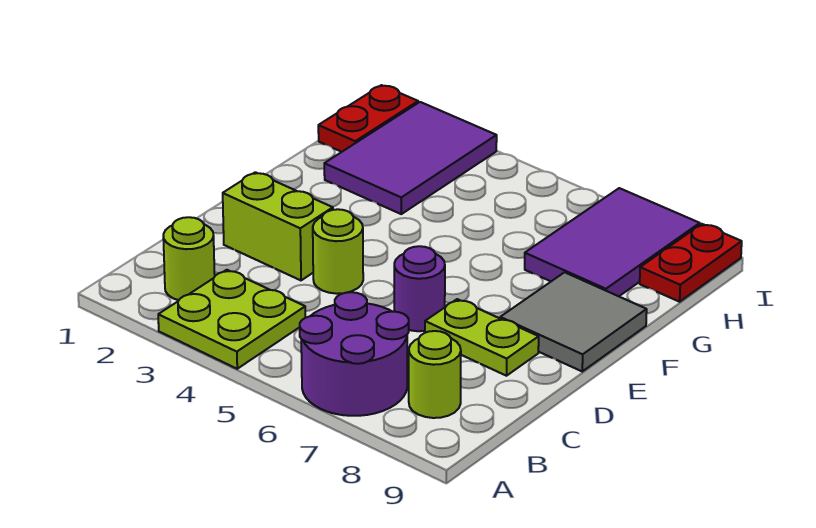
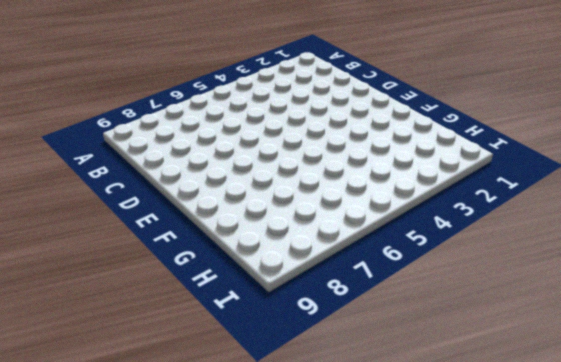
none -> lime 2x2 plate [158,270,305,369]
none -> purple 2x2 round brick [300,292,409,416]
none -> lime 1x1 round brick [163,217,215,300]

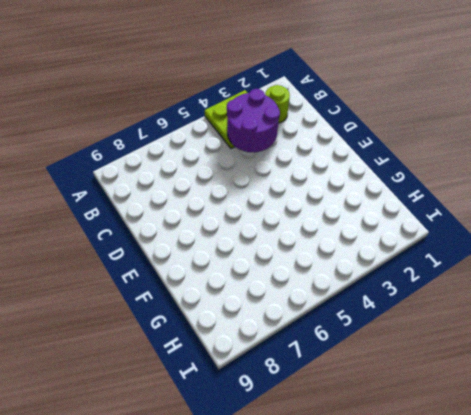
purple 2x2 round brick [227,89,280,152] -> purple 2x2 round brick moved to [300,292,409,416]
none -> lime 1x1 round brick [409,331,461,418]
none -> lime 1x2 brick [223,172,333,280]
none -> lime 1x1 round brick [313,209,363,294]

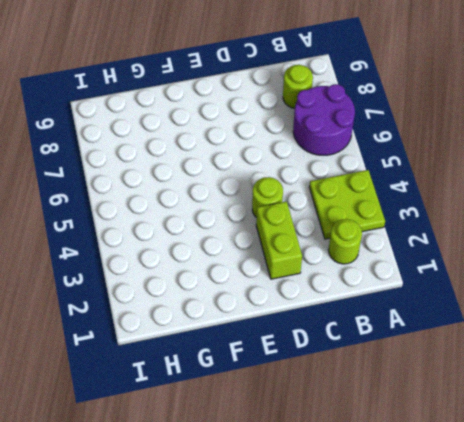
none -> purple 1x1 round brick [394,246,445,331]
none -> lime 1x2 plate [425,299,539,376]
none -> grey 2x2 tile [500,272,647,371]

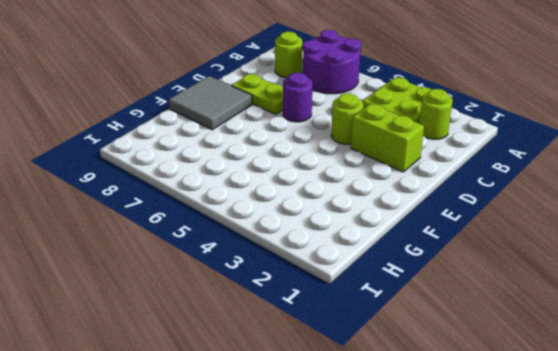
none -> purple 2x3 tile [324,102,497,214]
none -> purple 2x3 tile [525,188,700,296]
none -> red 1x2 plate [318,85,418,152]

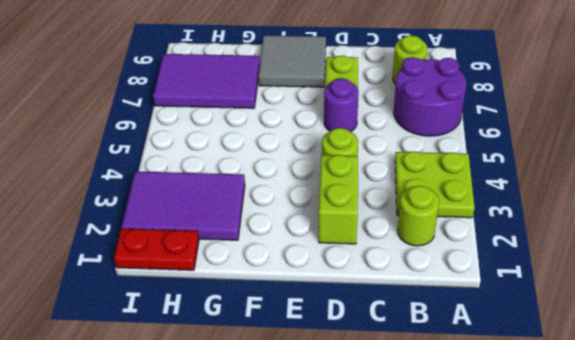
none -> red 1x2 plate [640,224,742,302]

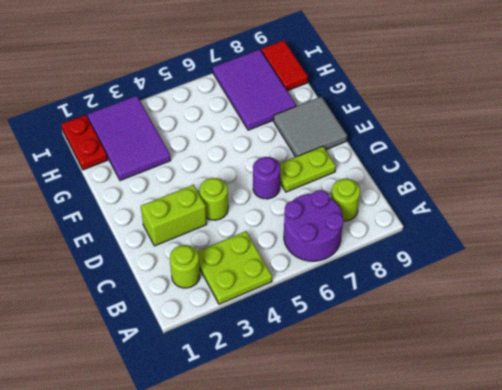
red 1x2 tile [261,40,308,91] -> red 1x2 plate [640,224,742,302]

